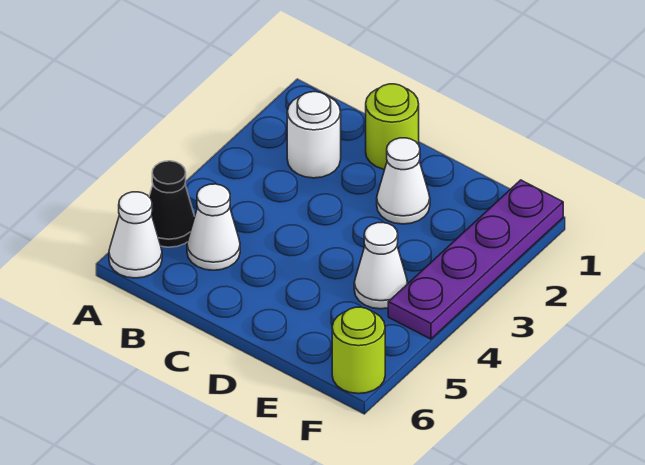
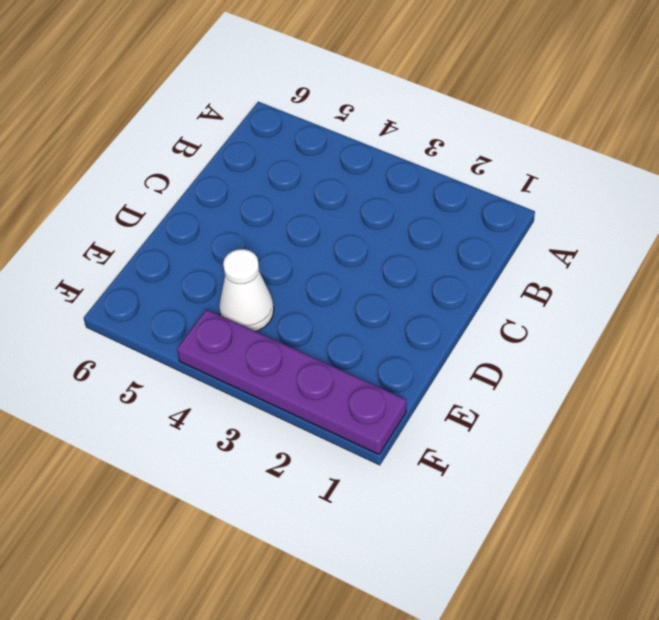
none -> black 1x1 cone [149,161,195,247]
none -> white 1x1 cone [109,192,162,278]

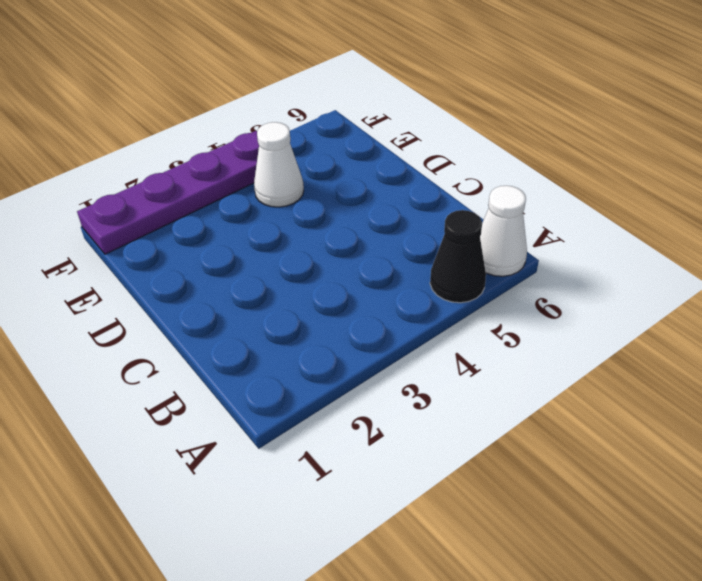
none -> white 1x1 round brick [287,92,341,178]
none -> white 1x1 cone [187,184,240,270]

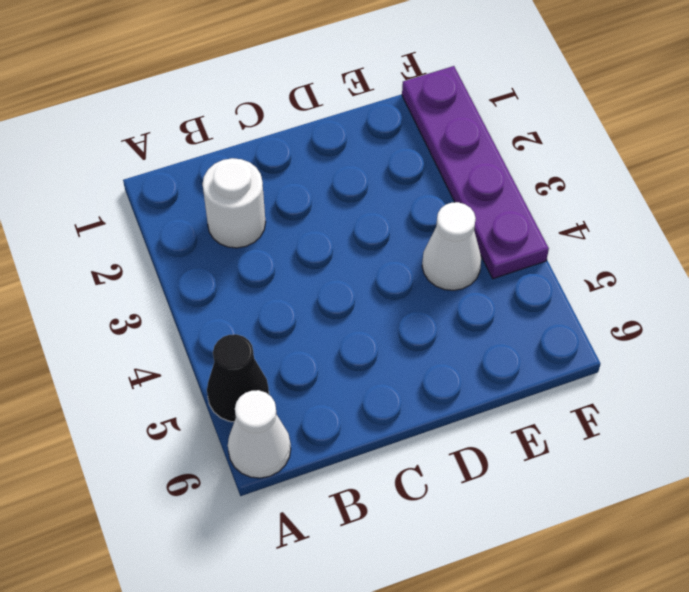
none -> white 1x1 cone [187,184,240,270]
none -> lime 1x1 round brick [366,84,419,169]

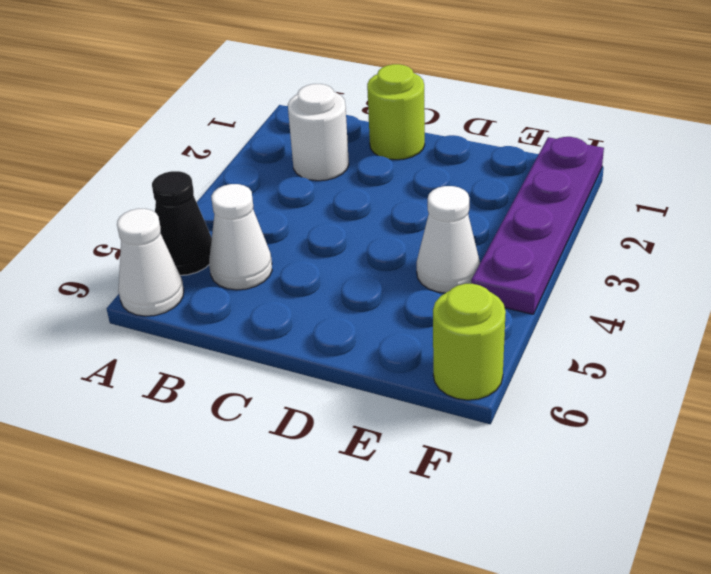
none -> white 1x1 cone [377,138,430,224]

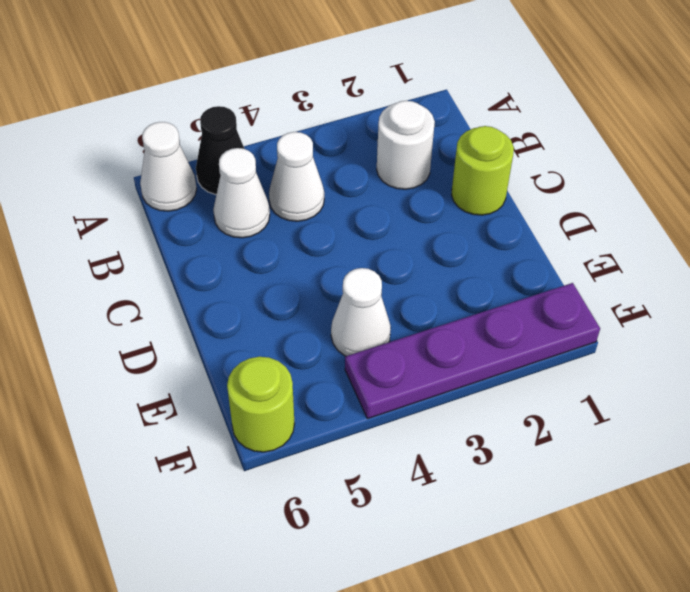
white 1x1 cone [269,132,324,221] -> white 1x1 cone moved to [377,138,430,224]

